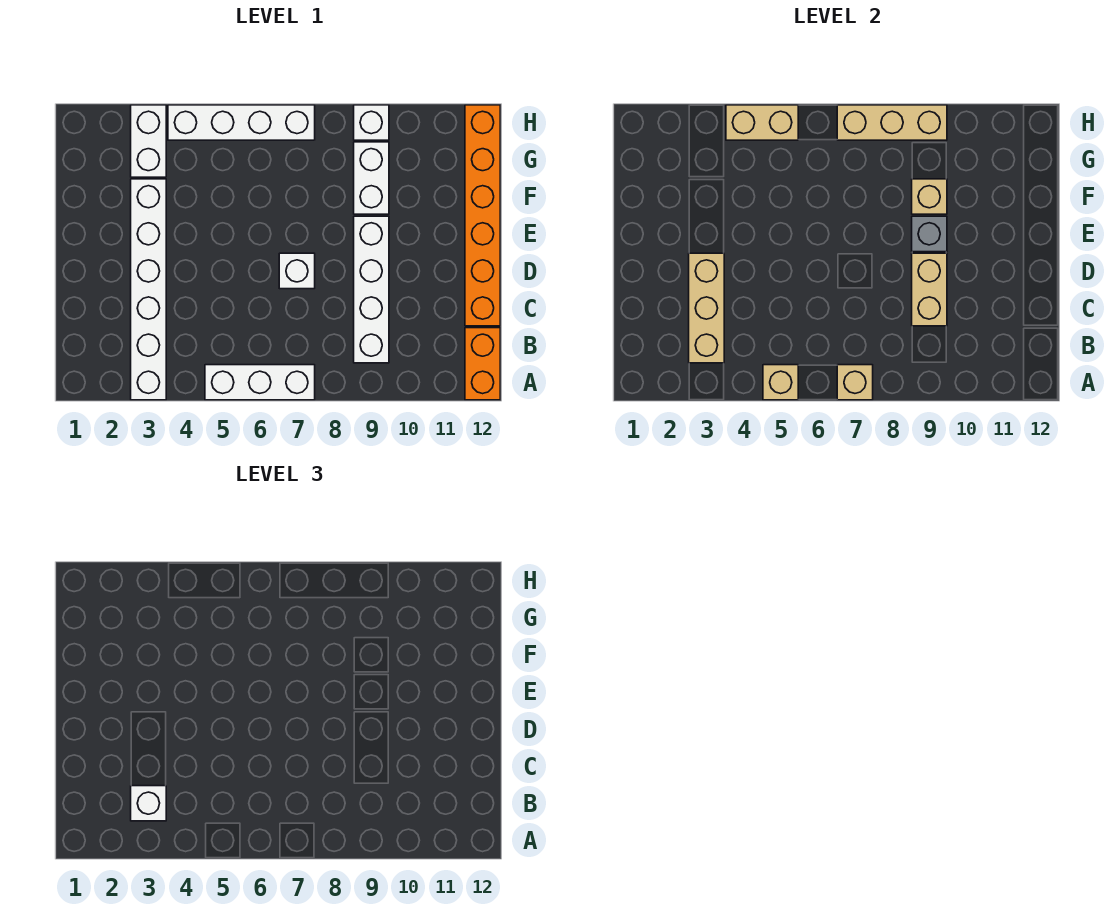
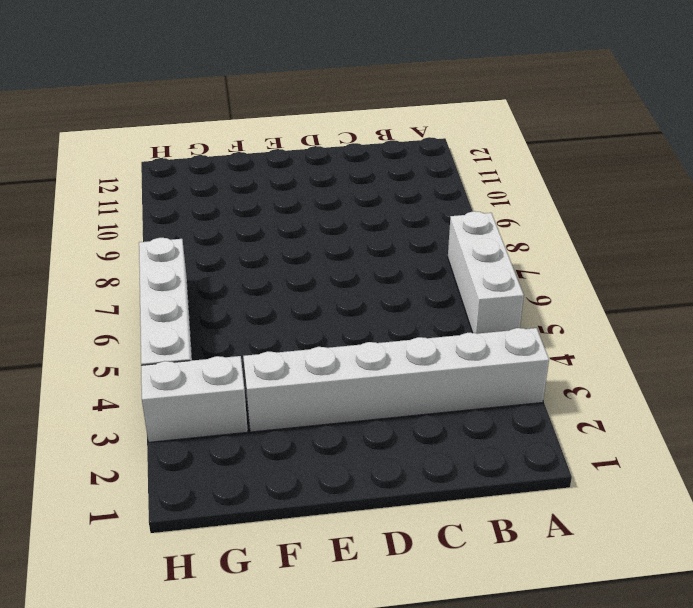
none -> orange 1x2 brick [465,328,500,400]
none -> white 1x4 brick [354,216,389,363]
none -> orange 1x6 brick [465,105,500,326]

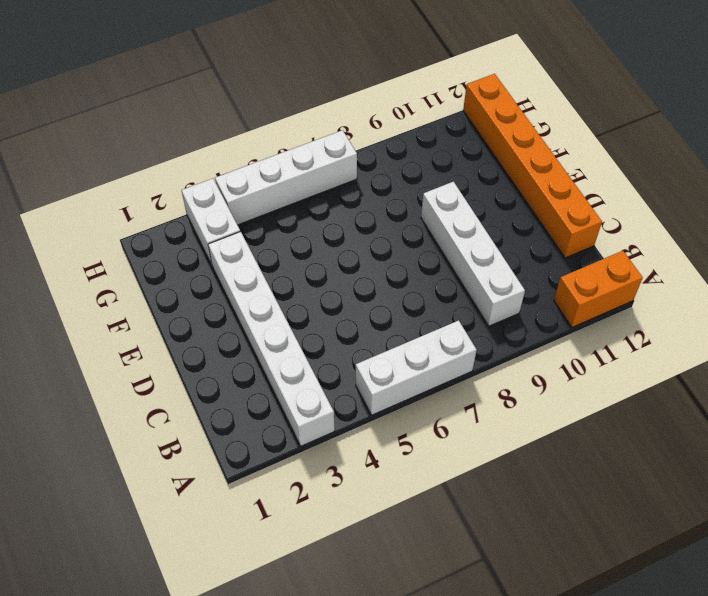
orange 1x2 brick [554,251,643,327] -> orange 1x2 brick turned to [465,328,500,400]
none -> white 1x1 brick [279,253,315,289]
none -> white 1x2 brick [354,142,389,214]
none -> white 1x1 brick [354,105,389,140]

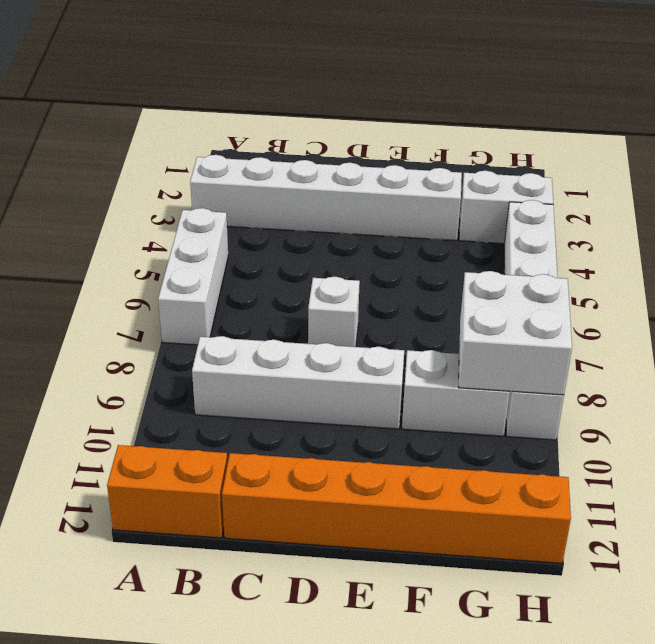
white 2x2 brick [459,271,572,395] -> tan 1x3 brick [837,105,947,140]
none -> tan 1x1 brick [763,365,798,400]
none -> tan 1x1 brick [837,365,873,400]
none -> tan 1x3 brick [689,253,724,363]

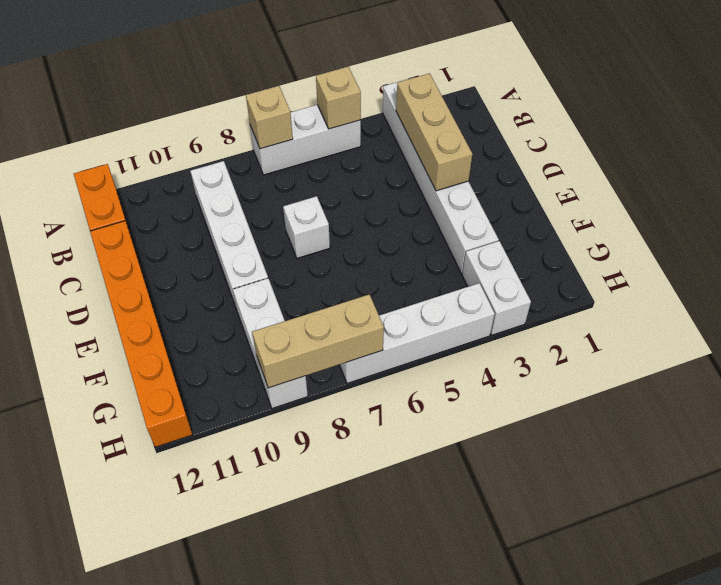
none -> tan 1x2 brick [912,253,947,326]
none -> grey 1x1 brick [912,216,947,252]
none -> tan 1x1 brick [912,179,947,214]

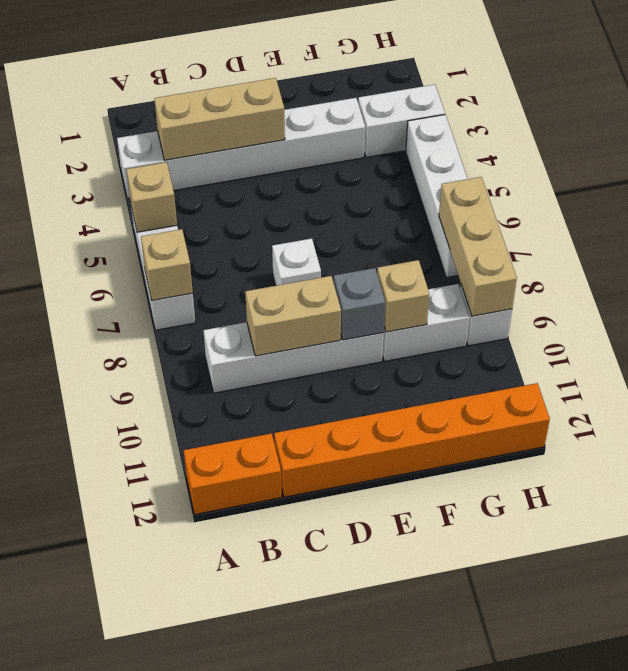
none -> tan 1x2 brick [726,105,798,140]
none -> white 1x1 brick [131,786,166,821]

